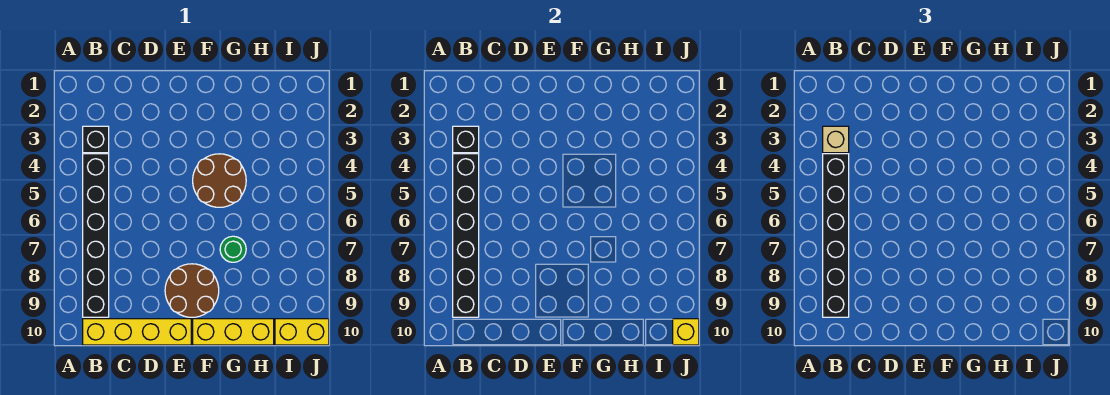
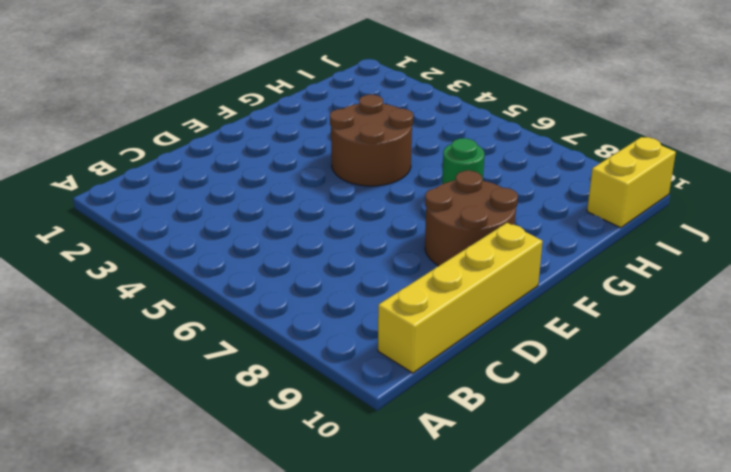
none -> black 1x1 brick [83,126,109,153]
none -> black 1x6 brick [83,154,109,317]
none -> yellow 1x3 brick [193,319,274,345]

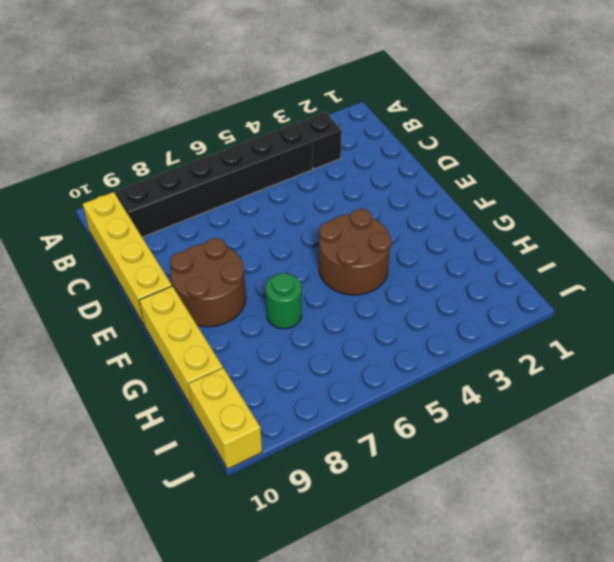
none -> black 1x1 brick [453,126,479,153]
none -> black 1x6 brick [453,154,479,317]
none -> yellow 1x1 brick [673,319,699,345]

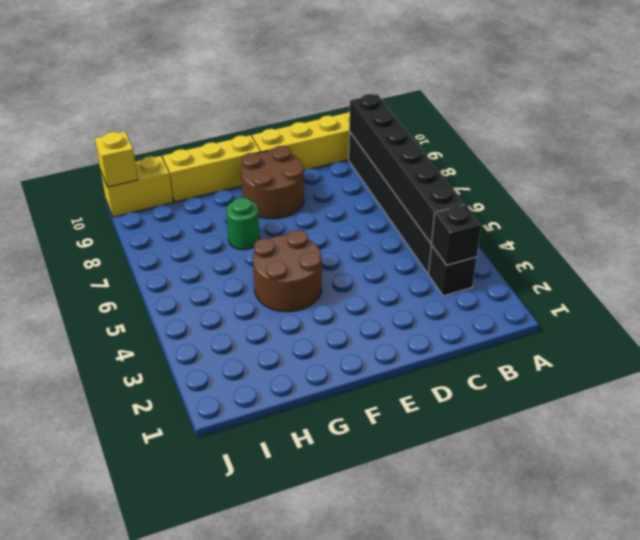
none -> tan 1x1 brick [823,126,849,153]
none -> black 1x6 brick [823,154,849,317]

